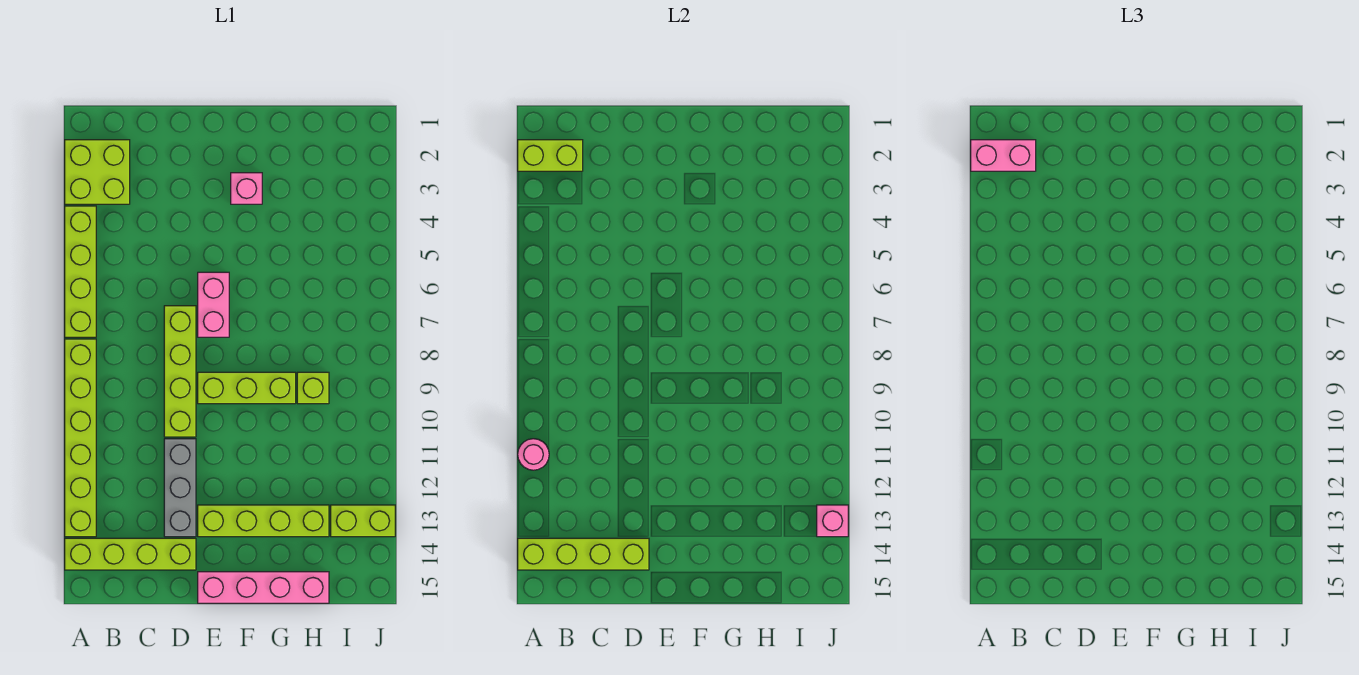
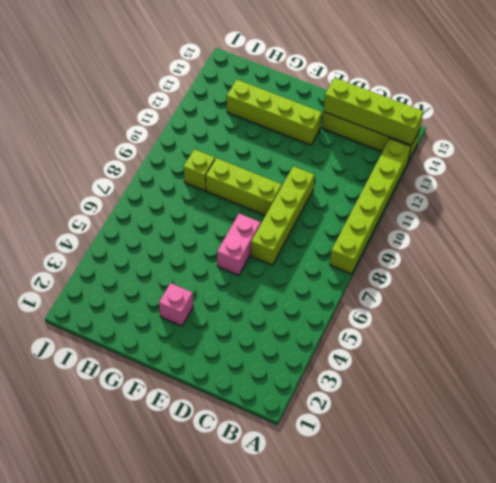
none -> lime 2x2 brick [65,140,130,204]
none -> lime 1x4 brick [65,206,96,337]
none -> grey 1x3 brick [164,439,196,537]

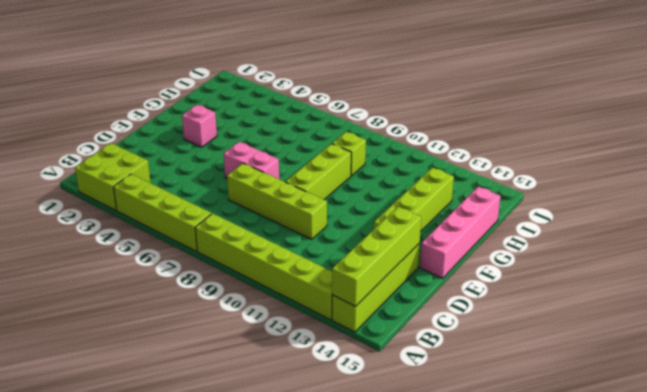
none -> grey 1x3 brick [164,439,196,537]
none -> lime 1x2 brick [331,505,395,537]
none -> lime 1x2 brick [518,140,583,171]

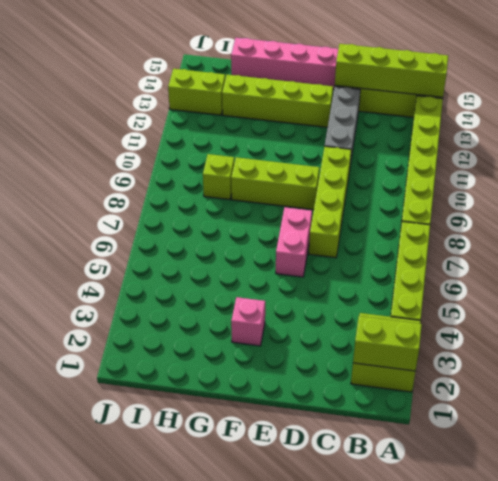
none -> pink 1x1 round brick [518,439,549,470]
none -> pink 1x1 brick [817,505,848,537]
none -> pink 1x2 brick [971,140,1036,171]

